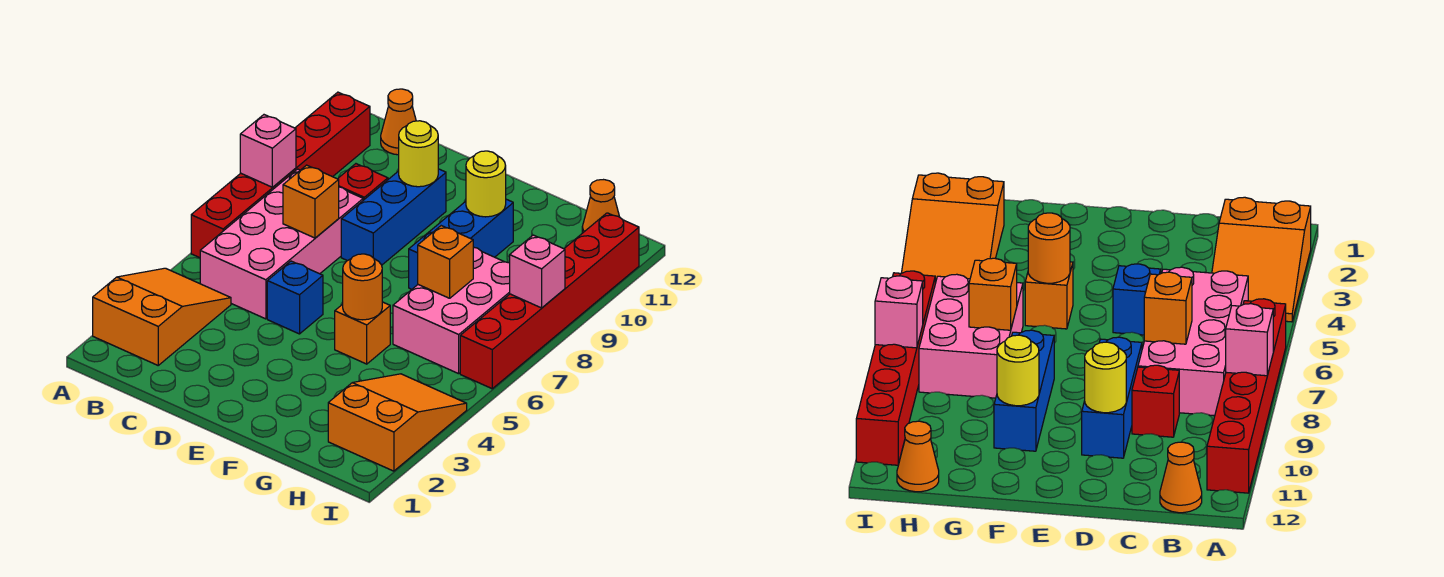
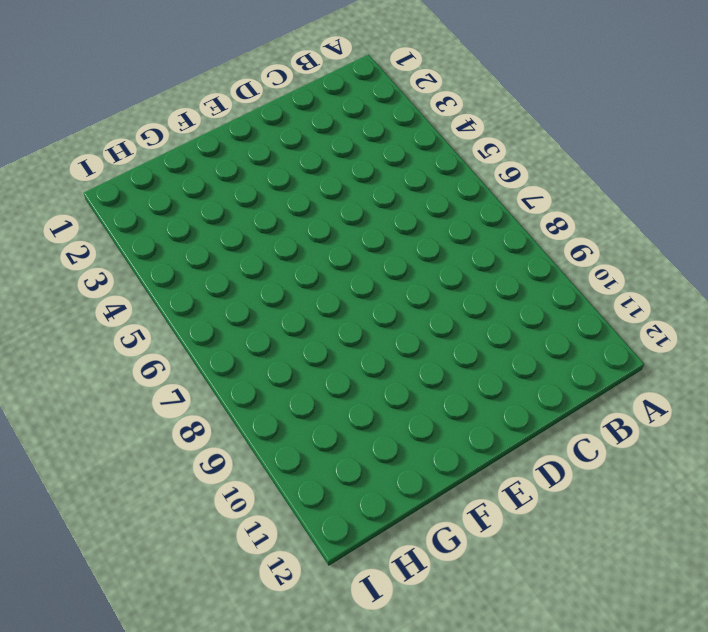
none -> orange 2x3 slope [93,268,231,365]
none -> red 1x6 brick [191,92,370,258]
none -> pink 2x4 brick [200,169,363,319]

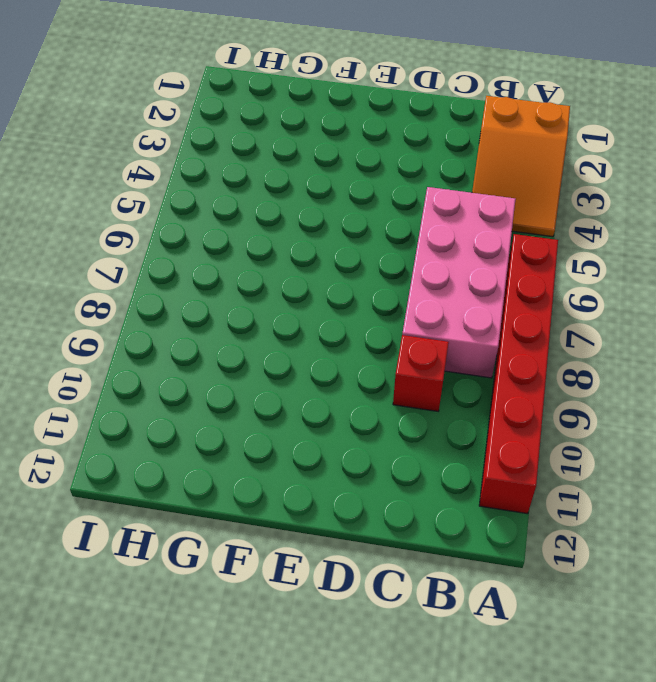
none -> orange 1x1 cone [381,89,416,155]
none -> blue 1x1 brick [267,261,323,334]
none -> blue 1x3 brick [341,169,446,265]

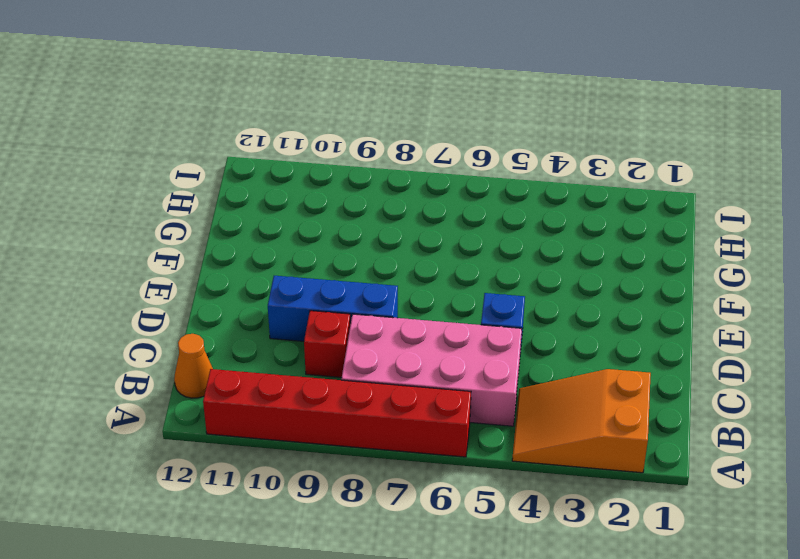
none -> orange 1x1 brick [335,302,390,364]
none -> blue 1x3 brick [409,199,513,290]
none -> pink 2x3 brick [393,247,510,374]

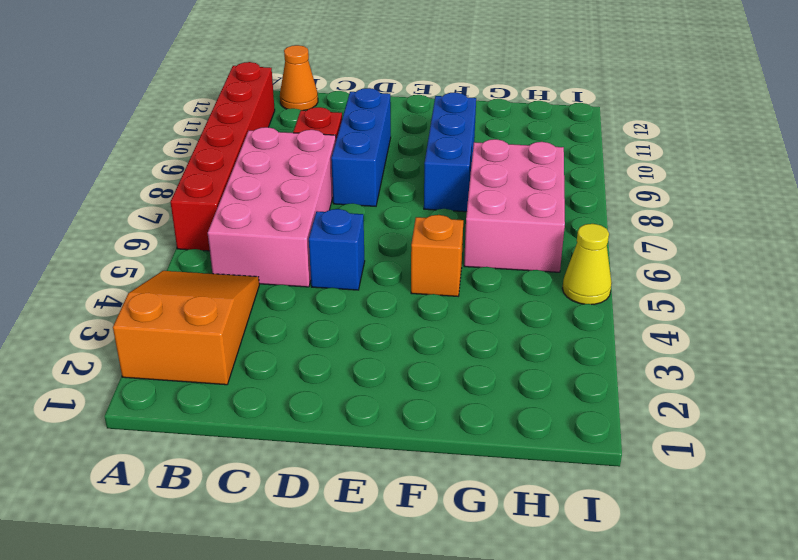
yellow 1x1 cone [562,224,612,305] -> none
none -> orange 2x3 slope [328,374,467,471]
none -> orange 1x1 cone [582,180,619,233]
none -> red 1x6 brick [460,213,639,389]

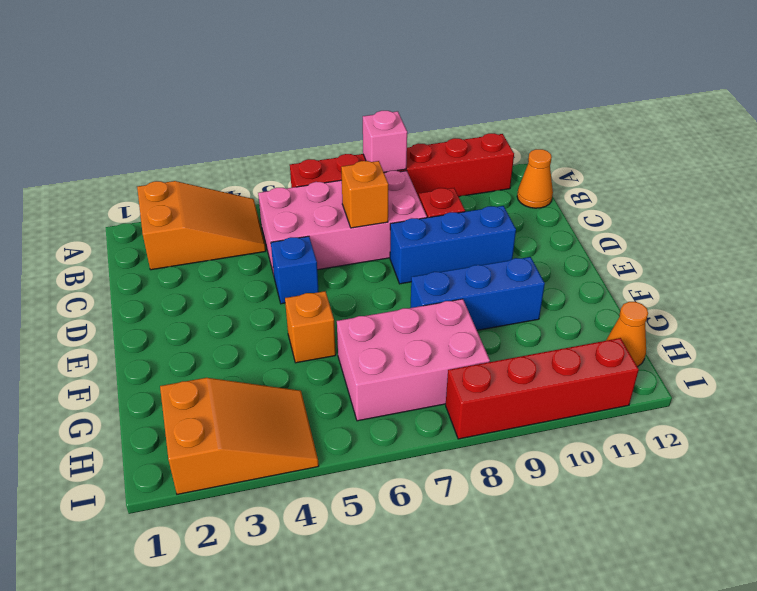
red 1x4 brick [446,338,639,439] -> red 1x6 brick [460,213,639,389]
none -> yellow 1x1 round brick [399,121,438,187]
none -> orange 1x1 round brick [343,254,382,320]
none -> yellow 1x1 round brick [466,151,506,217]

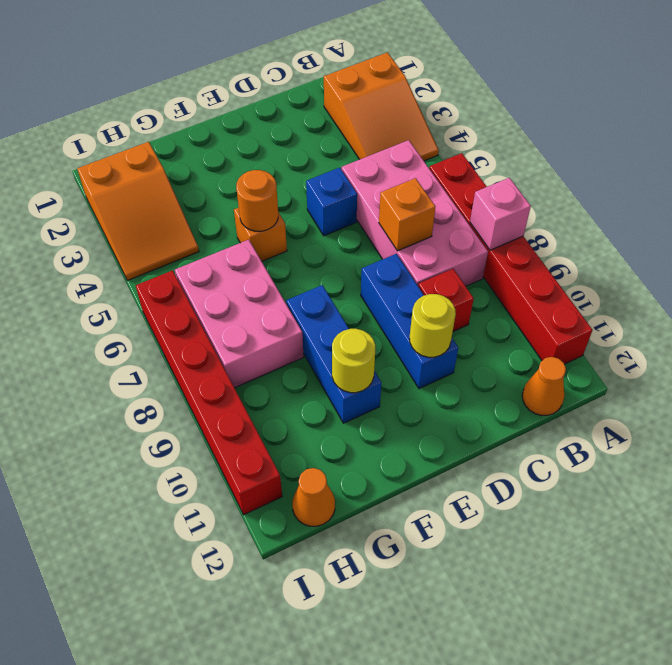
none -> orange 1x1 brick [418,226,473,298]
none -> pink 1x1 brick [510,235,565,308]

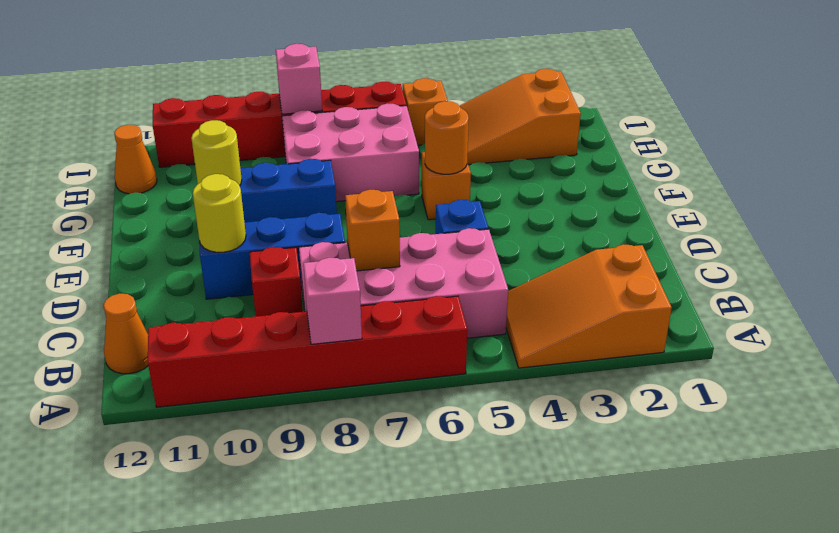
orange 1x1 brick [403,78,448,145] -> orange 1x1 brick moved to [418,226,473,298]

